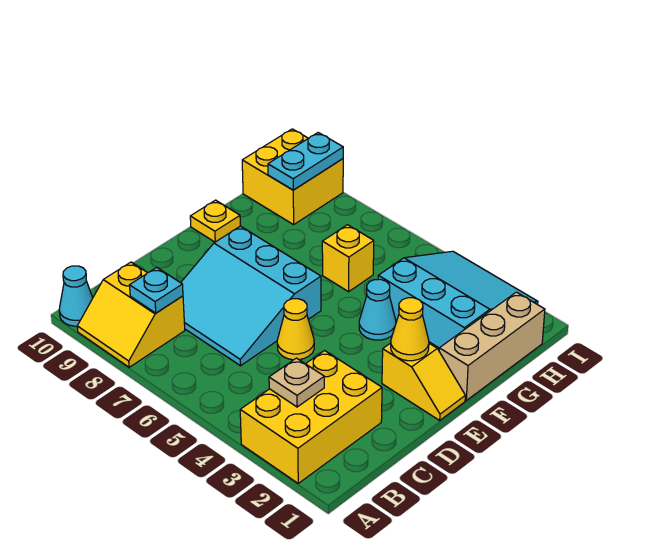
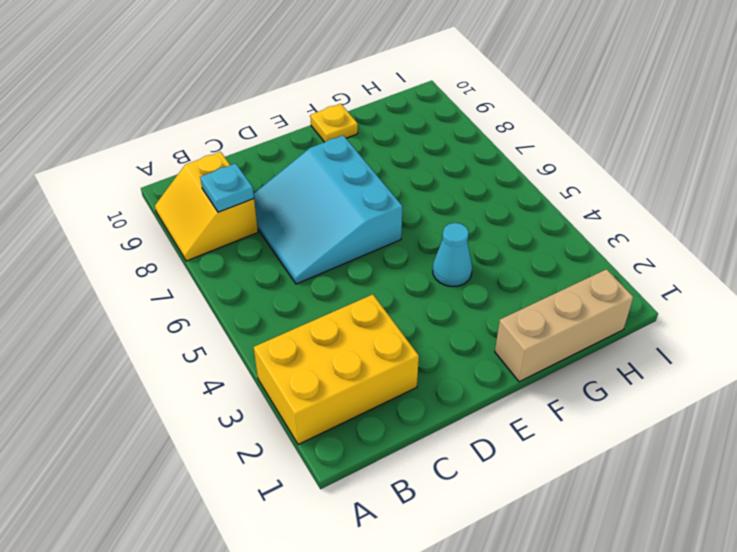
none -> cyan 1x1 cone [59,266,93,326]
none -> yellow 1x1 cone [277,299,314,360]
none -> yellow 1x2 slope [382,343,465,420]

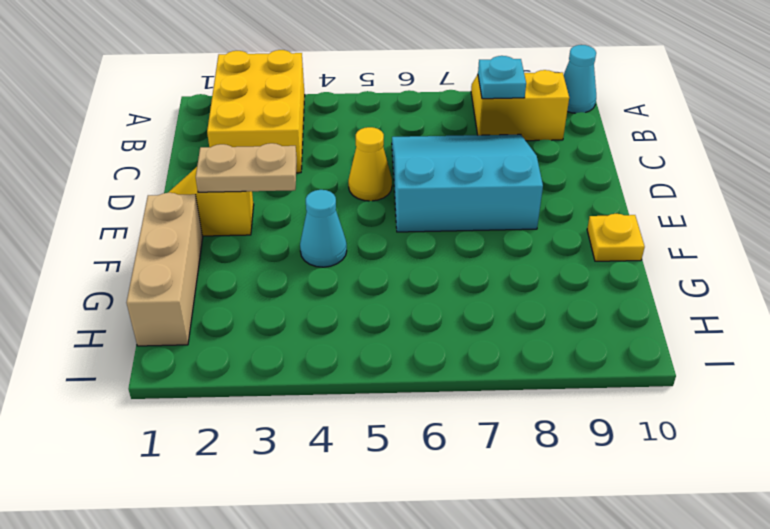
tan 1x2 plate [196,143,297,192] -> yellow 1x1 cone [391,298,429,361]
none -> cyan 3x3 slope [378,251,538,348]
none -> yellow 1x1 brick [322,225,374,292]
none -> yellow 2x2 brick [242,129,343,225]

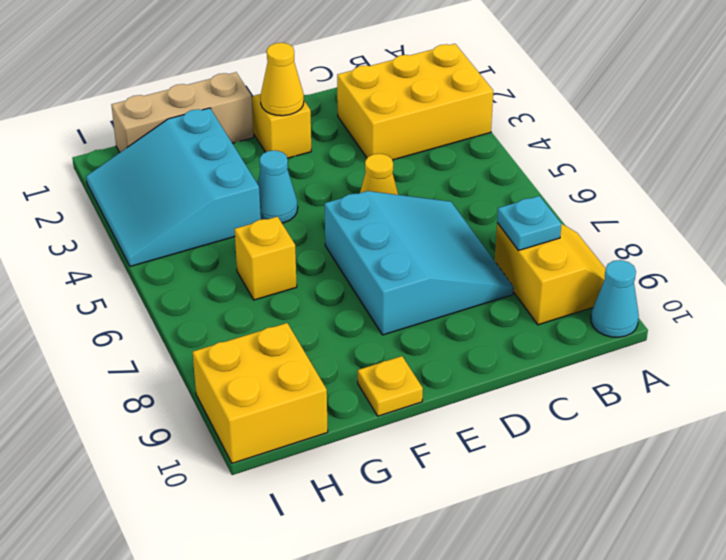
none -> tan 1x1 plate [269,358,324,407]
none -> cyan 1x2 plate [268,133,343,190]

